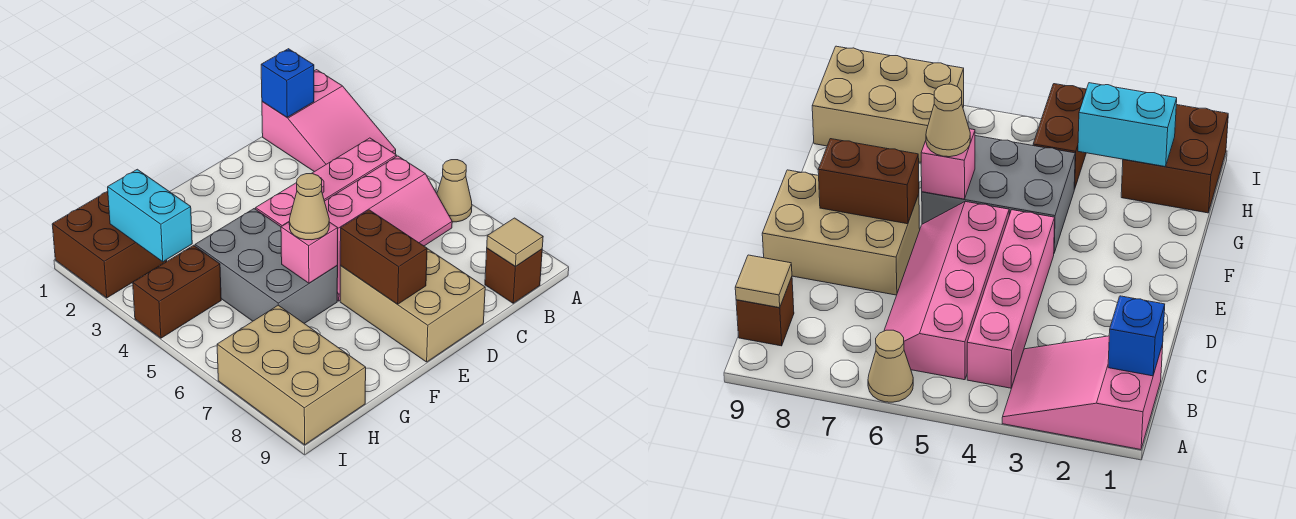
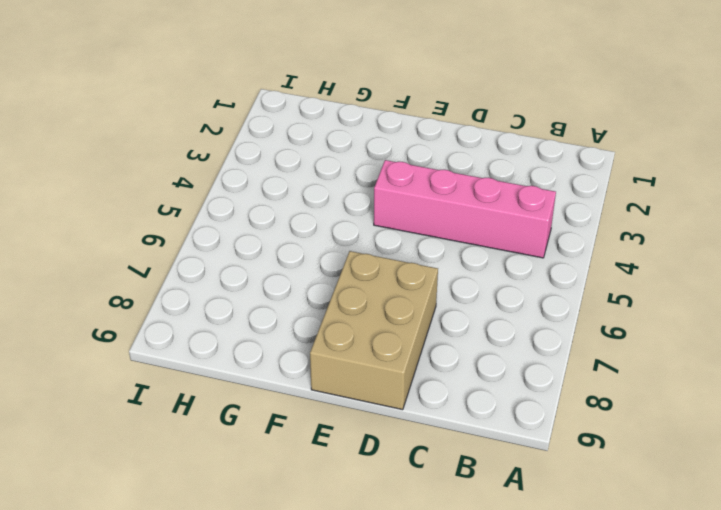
none -> pink 2x3 slope [262,70,396,172]
none -> tan 1x1 cone [437,160,472,222]
none -> pink 2x4 slope [324,156,452,301]

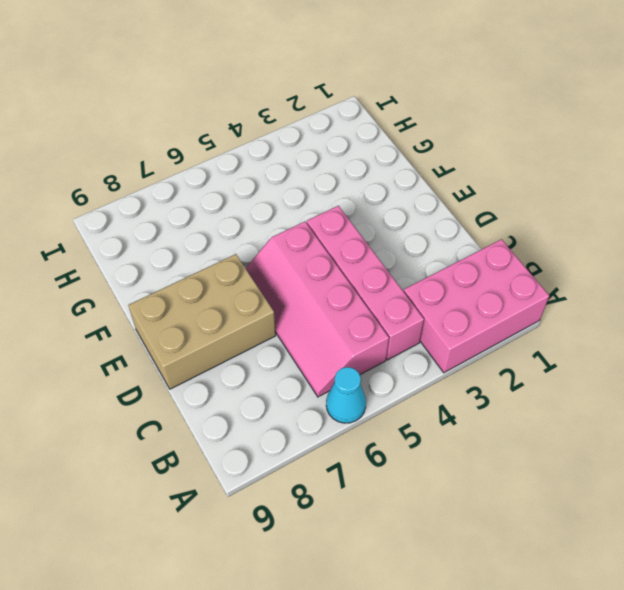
pink 2x3 brick [404,239,549,373] -> pink 2x3 slope [262,70,396,172]
cyan 1x1 cone [326,367,366,423] -> tan 1x1 cone [437,160,472,222]
none -> brown 1x1 brick [485,248,542,303]
none -> grey 2x3 brick [195,209,338,323]
none -> brown 2x2 brick [52,192,167,298]

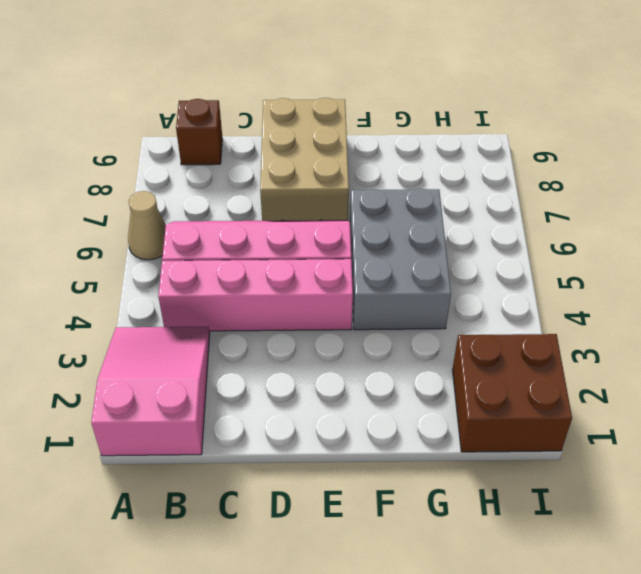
none -> brown 1x2 brick [133,245,221,338]
none -> tan 2x3 brick [217,305,366,445]
none -> blue 1x1 brick [261,49,314,117]

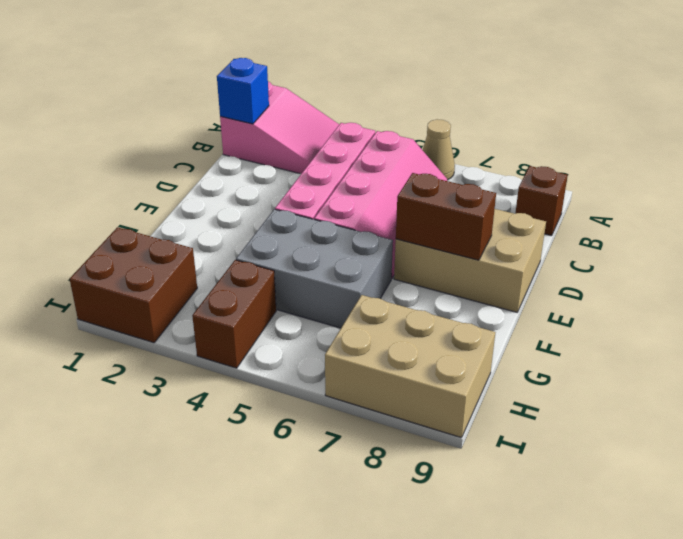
none -> tan 1x1 tile [487,218,543,267]
none -> pink 1x1 brick [281,222,338,283]
none -> cyan 1x2 brick [108,169,192,262]

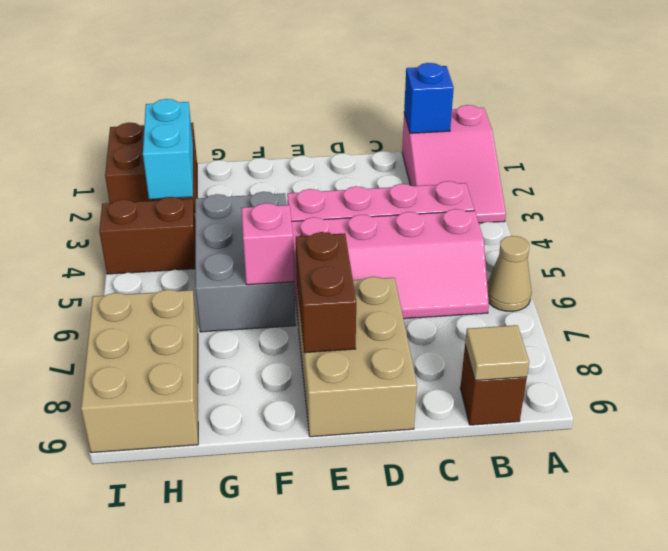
none -> tan 1x1 cone [289,174,329,240]

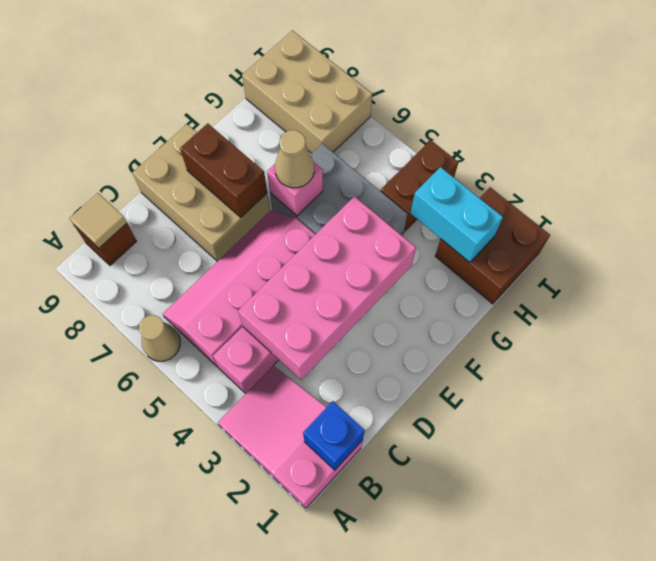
pink 2x4 brick [238,196,416,380] -> none

